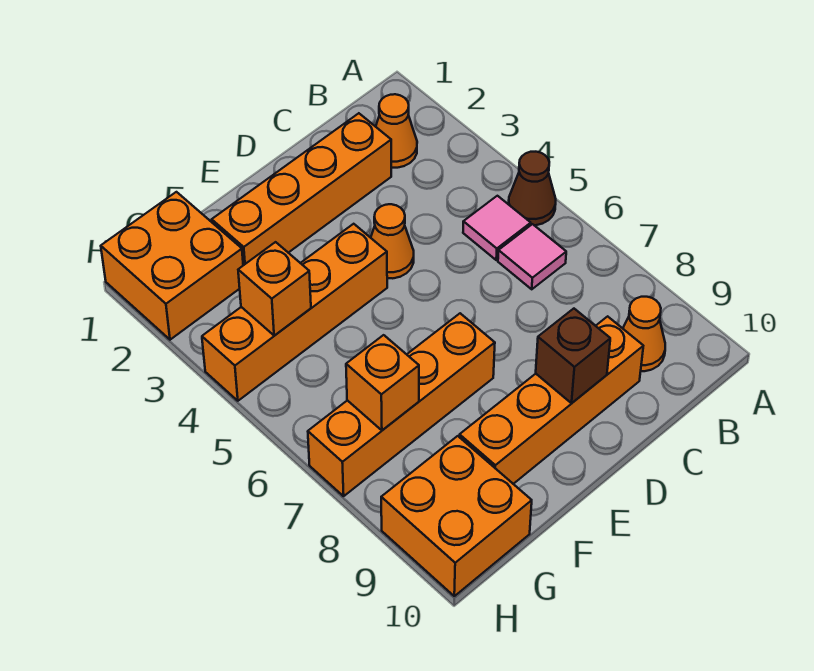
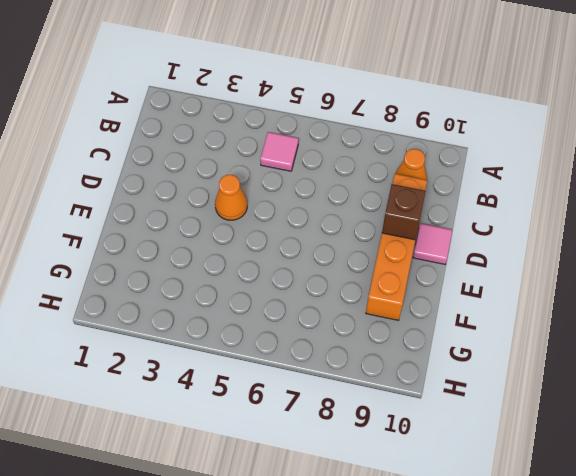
pink 1x1 tile [413,223,452,264] -> pink 1x1 tile moved to [498,224,566,289]
none -> brown 1x1 cone [509,152,556,225]
none -> orange 1x1 cone [376,94,417,168]
none -> orange 1x4 brick [212,113,391,265]

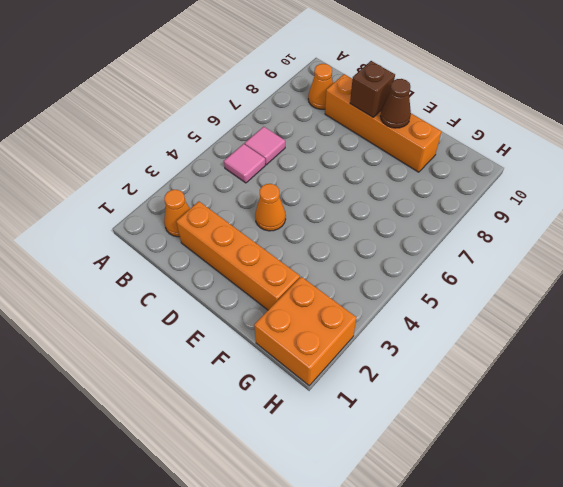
brown 1x1 cone [380,79,411,128] -> brown 1x1 cone moved to [509,152,556,225]
none -> orange 1x4 brick [202,224,387,401]
none -> orange 1x4 brick [308,313,495,496]
none -> orange 2x2 brick [381,436,532,596]

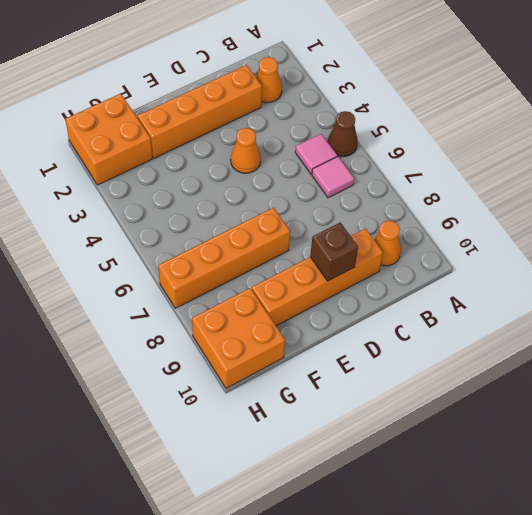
none -> orange 1x4 brick [202,224,387,401]
none -> orange 1x1 brick [238,242,311,336]
none -> orange 1x1 brick [346,335,419,430]

